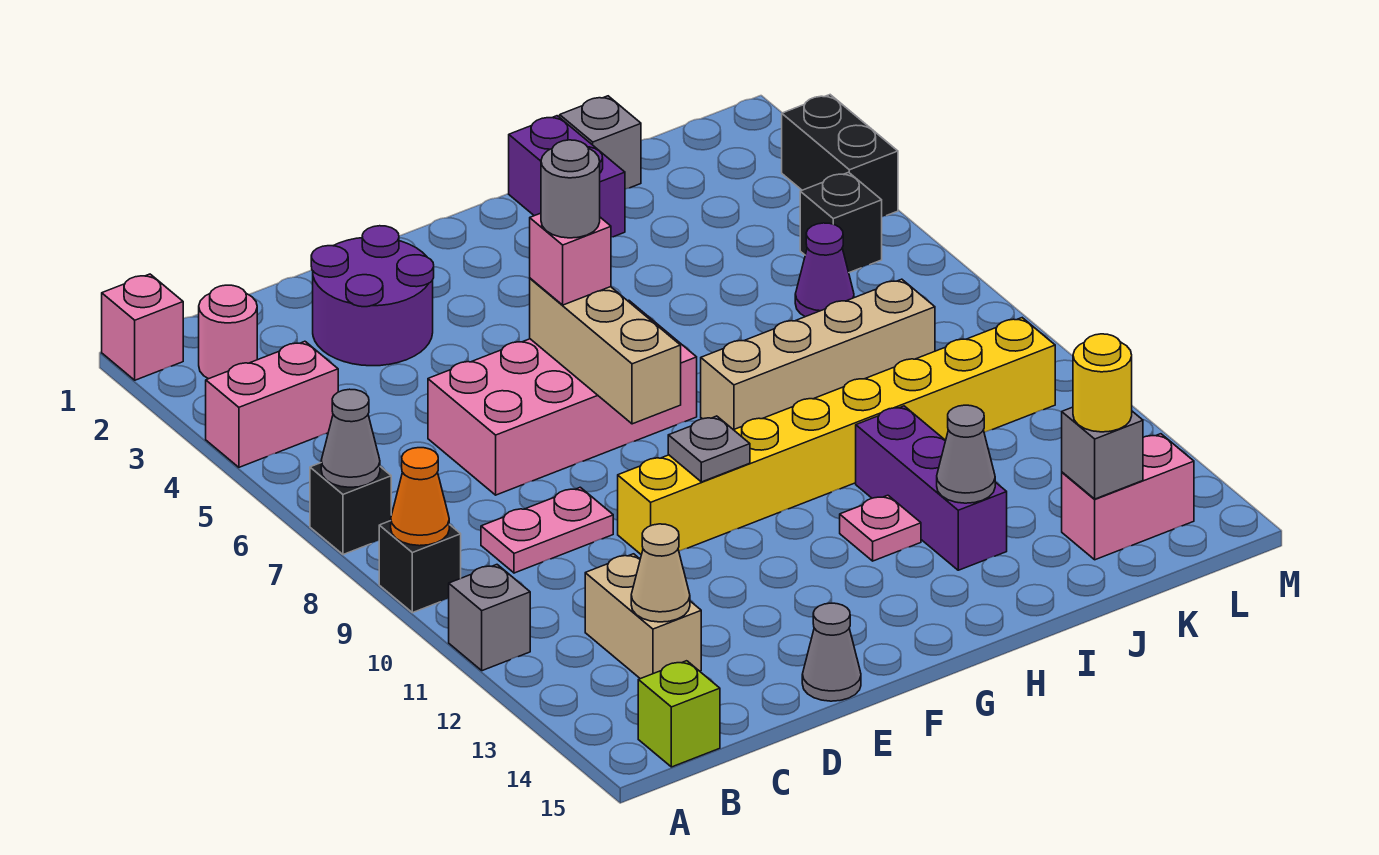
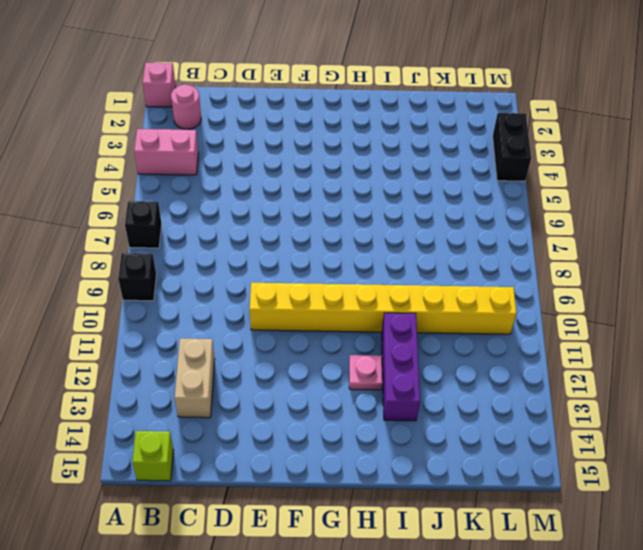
none -> grey 1x1 brick [449,565,530,671]
none -> pink 1x2 plate [481,487,613,573]
none -> purple 2x2 round brick [311,226,434,366]
none -> pink 2x4 brick [428,300,697,495]

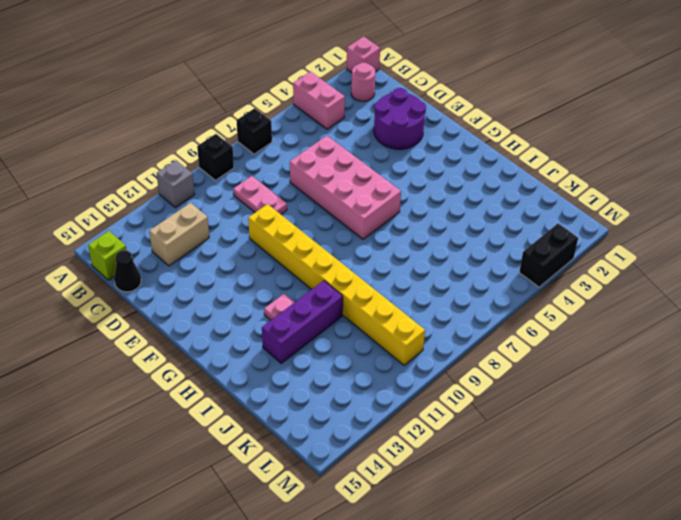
black 1x1 cone [114,251,141,292] -> none
none -> grey 1x1 cone [802,603,861,701]
none -> tan 1x4 brick [701,279,935,430]
none -> purple 1x2 brick [509,116,625,237]
none -> grey 1x1 brick [560,96,641,189]

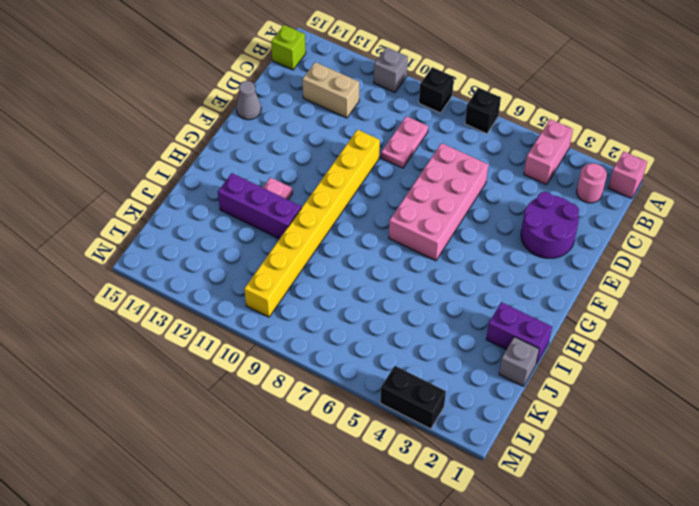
none -> tan 1x4 brick [701,279,935,430]
none -> purple 1x1 cone [795,223,854,317]
none -> pink 1x2 brick [1062,434,1194,560]
none -> black 1x1 brick [800,172,882,273]

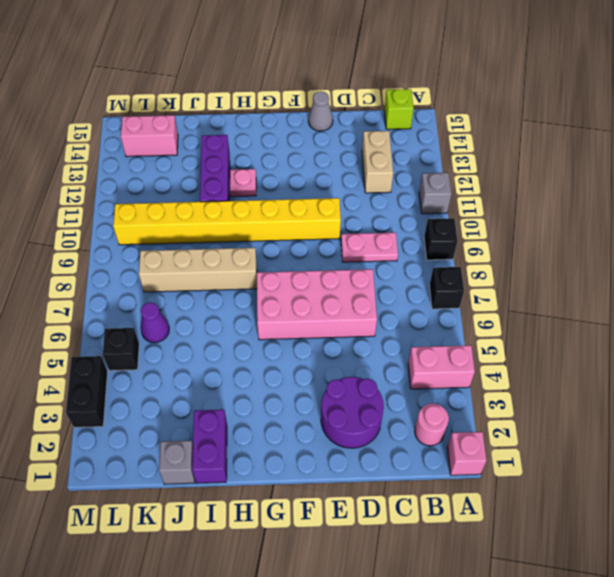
none -> grey 1x1 cone [321,389,380,487]
none -> orange 1x1 cone [391,448,449,546]
none -> tan 1x1 cone [631,524,690,622]
none -> tan 1x3 brick [530,278,681,424]

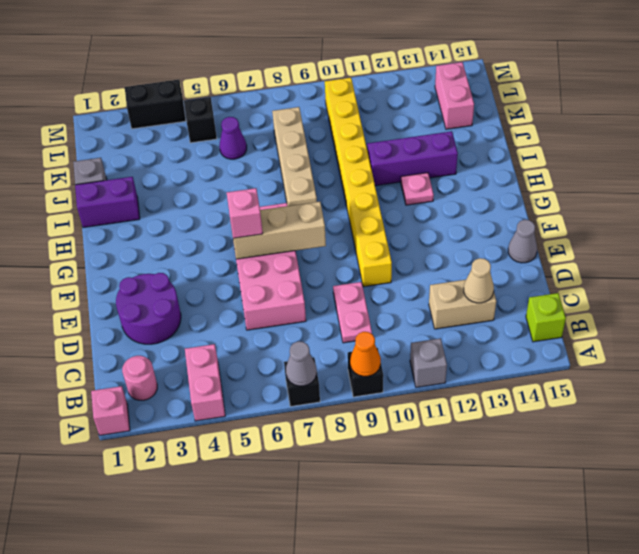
none -> grey 1x1 plate [668,416,750,482]
none -> grey 1x1 cone [937,405,995,503]
none -> grey 1x1 brick [1062,407,1143,499]
none -> yellow 1x1 round brick [1073,334,1132,432]

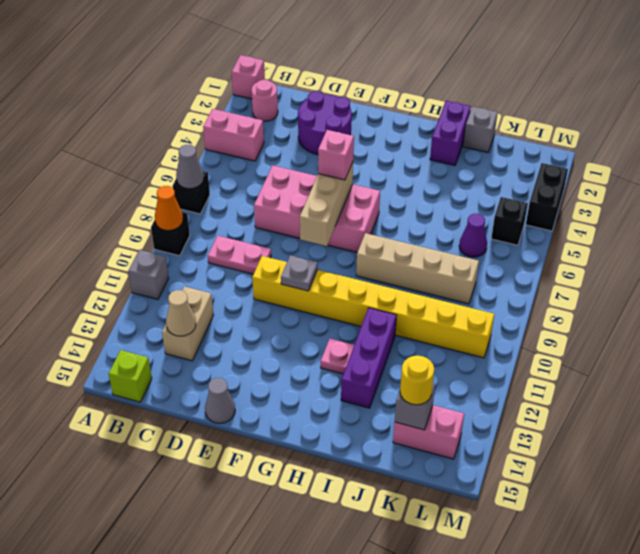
none -> grey 1x1 cone [937,405,995,503]
none -> grey 1x1 round brick [541,140,600,238]

